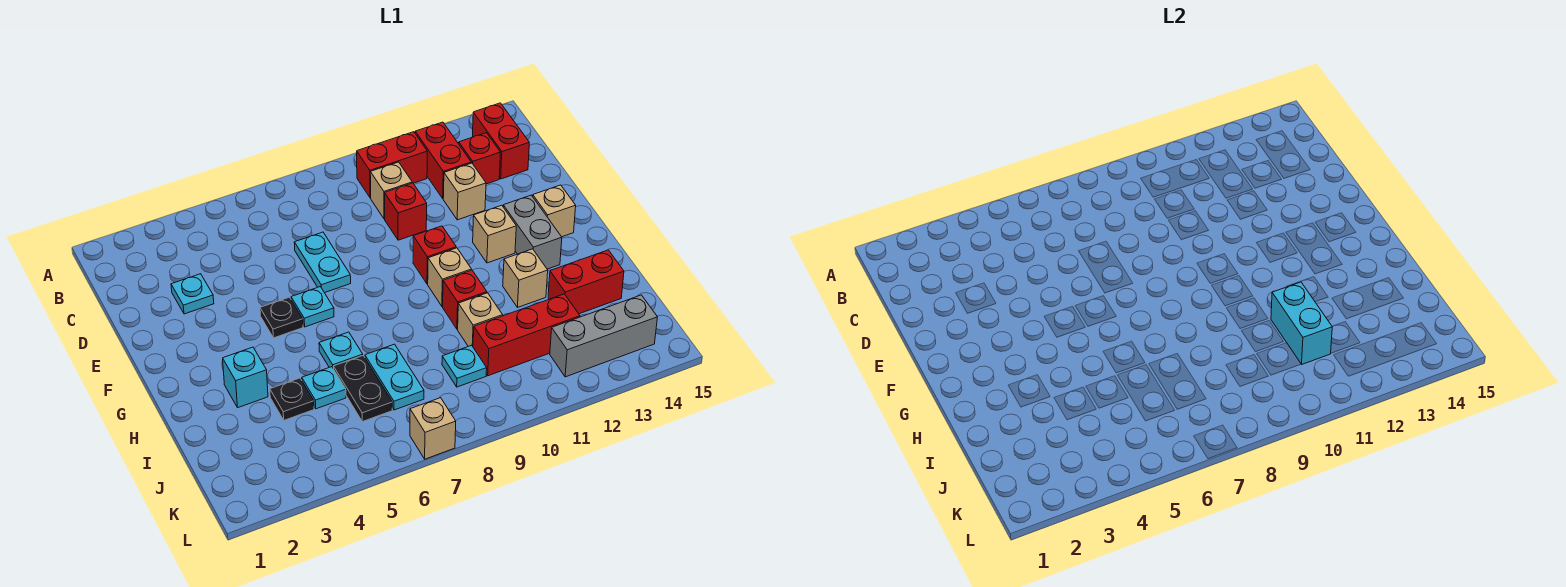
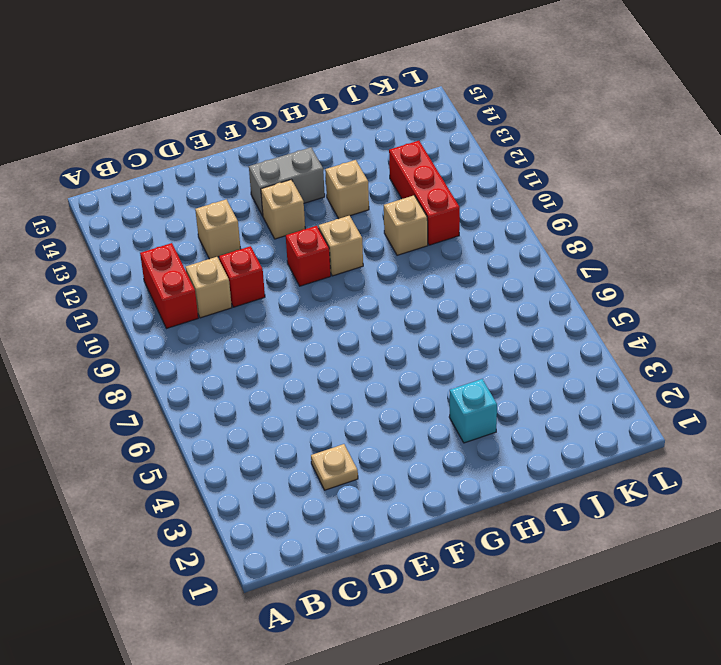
tan 1x1 plate [311,444,358,490] -> cyan 1x1 plate [171,274,214,314]
none -> red 1x2 brick [415,122,471,198]
none -> red 1x2 brick [473,103,529,179]
none -> red 1x1 brick [459,133,500,184]
none -> cyan 1x2 plate [294,232,351,293]

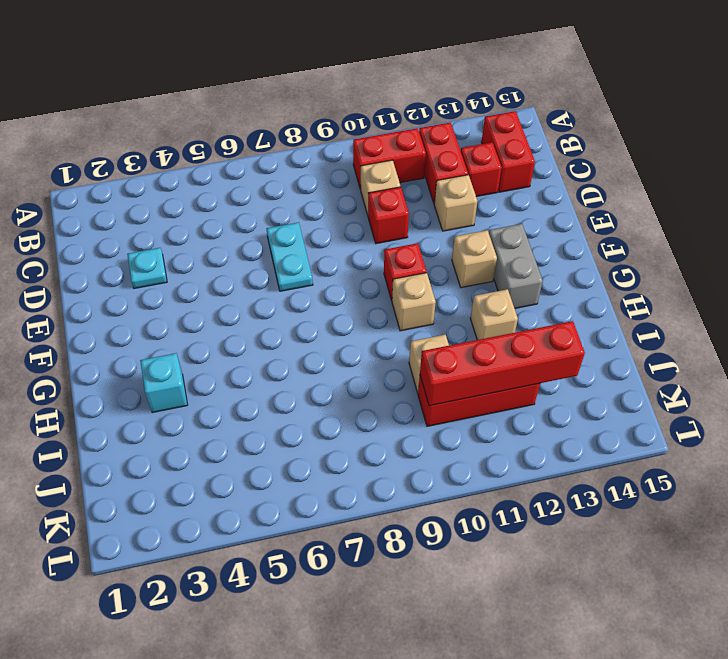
red 1x4 brick [420,321,585,406] -> cyan 1x2 brick [1271,282,1332,364]
none -> black 1x1 plate [260,297,303,338]
none -> cyan 1x1 plate [291,287,334,327]
none -> tan 1x1 brick [533,185,576,237]
none -> cyan 1x1 plate [319,332,363,369]

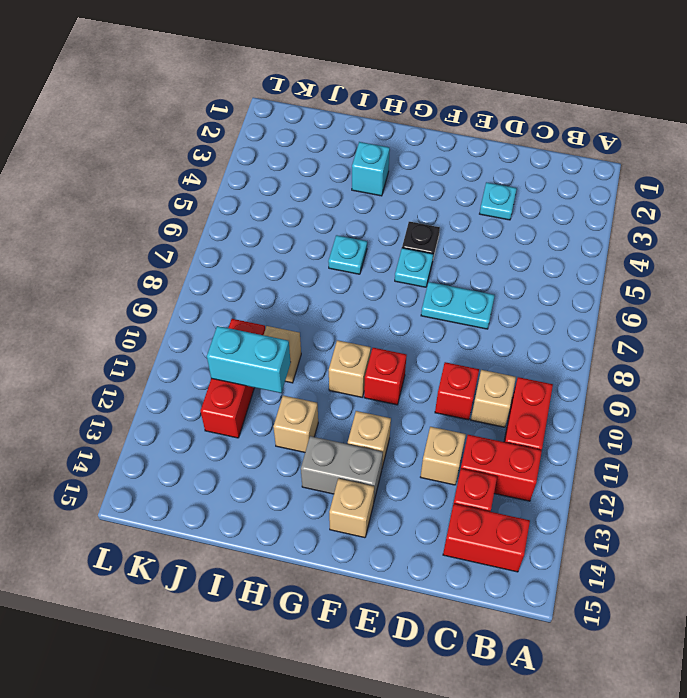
none -> red 1x1 brick [443,270,487,329]
none -> black 1x1 plate [270,378,314,420]
none -> cyan 1x1 plate [302,367,346,409]
none -> black 1x2 plate [333,356,392,422]

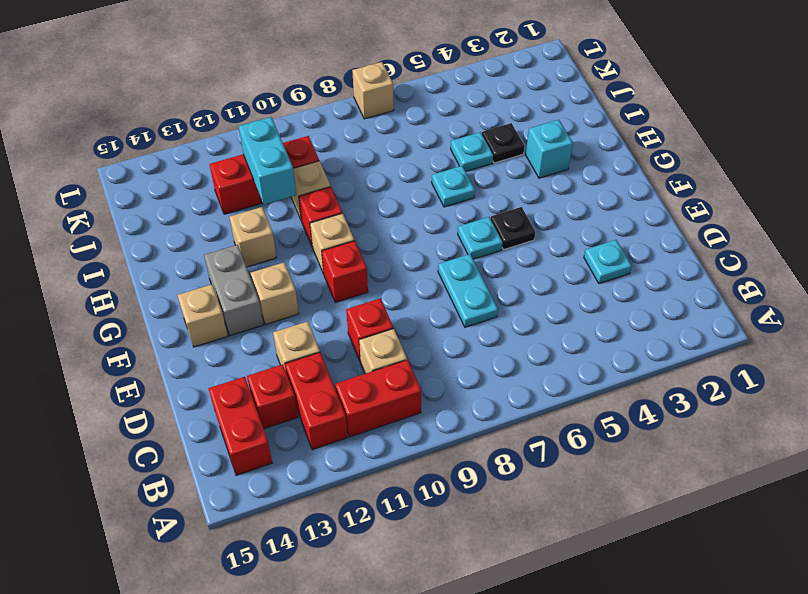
none -> black 1x2 plate [333,356,392,422]
none -> cyan 1x2 plate [365,344,424,410]
none -> red 1x2 brick [548,250,624,314]
none -> cyan 1x1 plate [442,345,487,387]

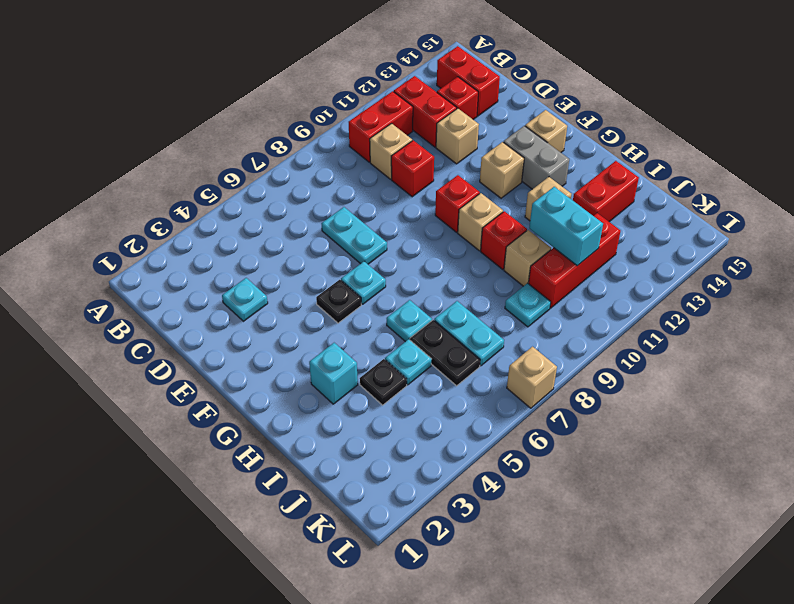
none -> grey 1x3 brick [550,295,657,377]

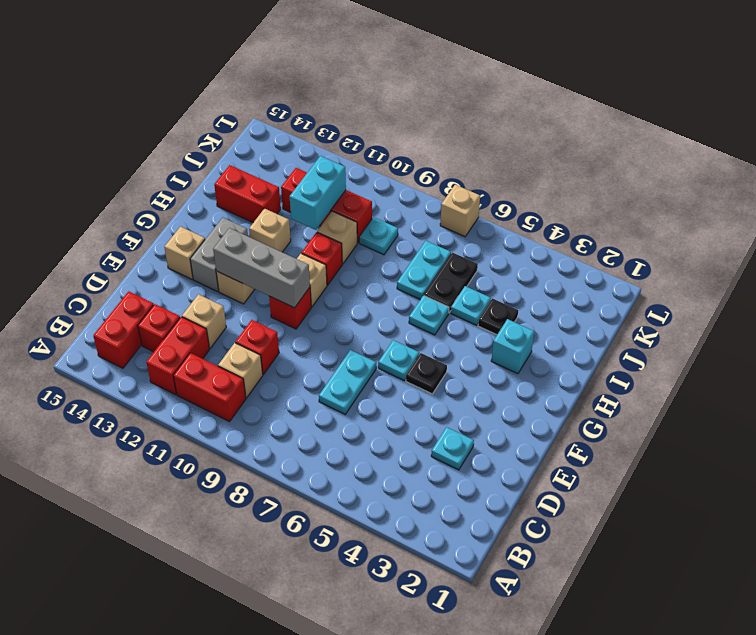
grey 1x3 brick [213,228,310,308] -> grey 1x3 brick moved to [550,295,657,377]

